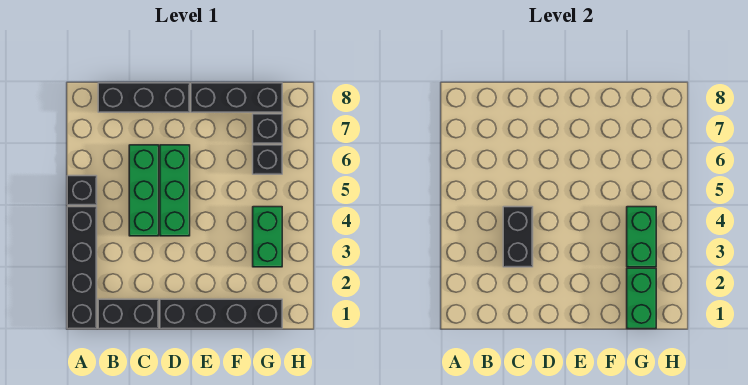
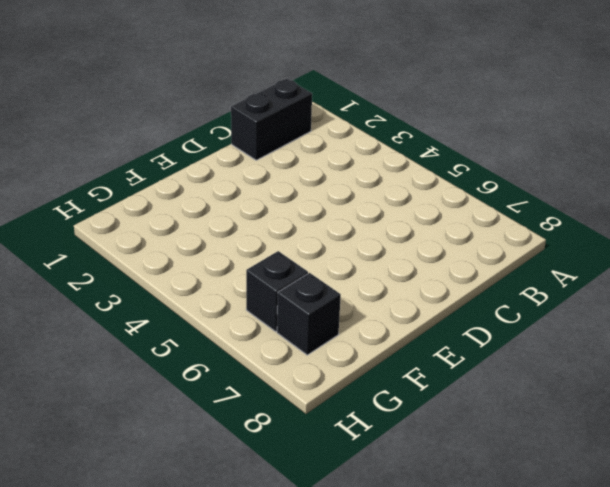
none -> black 1x4 brick [67,207,97,329]
none -> black 1x1 brick [67,176,97,205]
none -> black 1x3 brick [98,83,190,112]

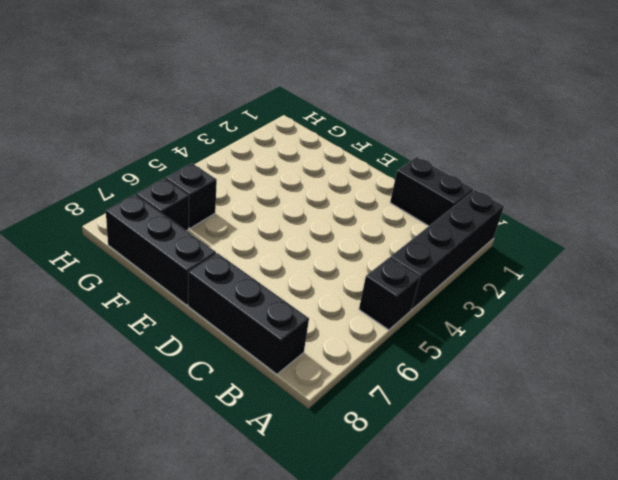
none -> green 1x3 brick [129,145,159,236]
none -> black 1x4 brick [160,299,282,329]
none -> green 1x3 brick [160,145,190,236]

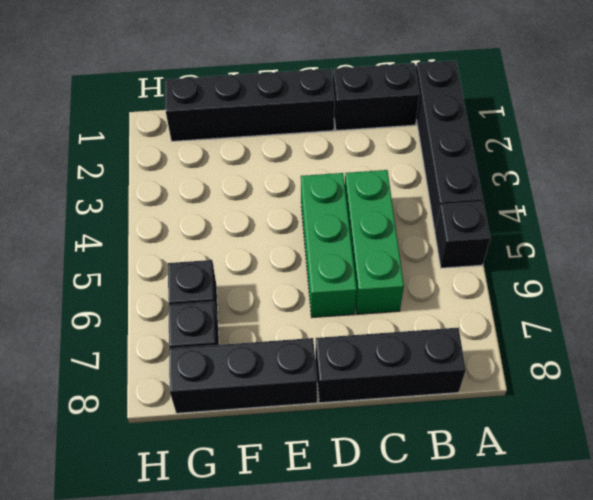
none -> green 1x2 brick [253,207,282,267]
none -> black 1x2 brick [503,207,533,267]
none -> green 1x2 brick [627,268,656,329]

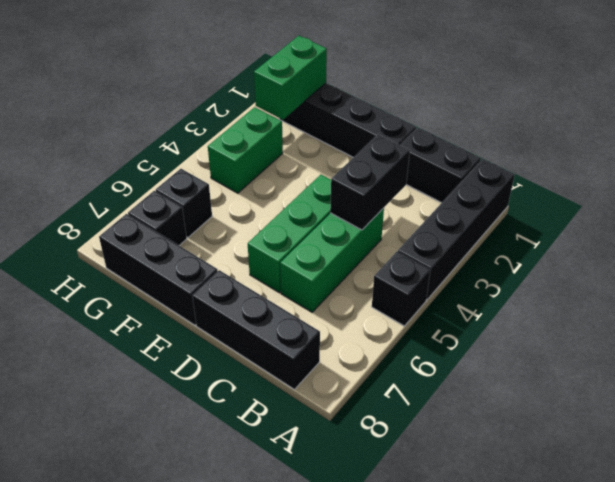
none -> green 1x2 brick [627,207,656,267]

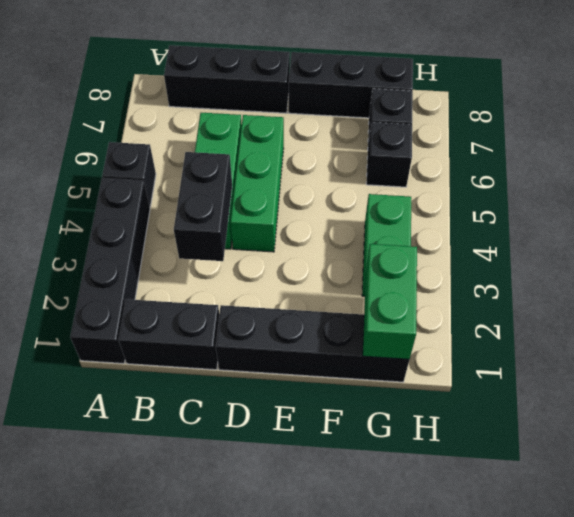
none -> green 1x2 brick [627,207,656,267]

